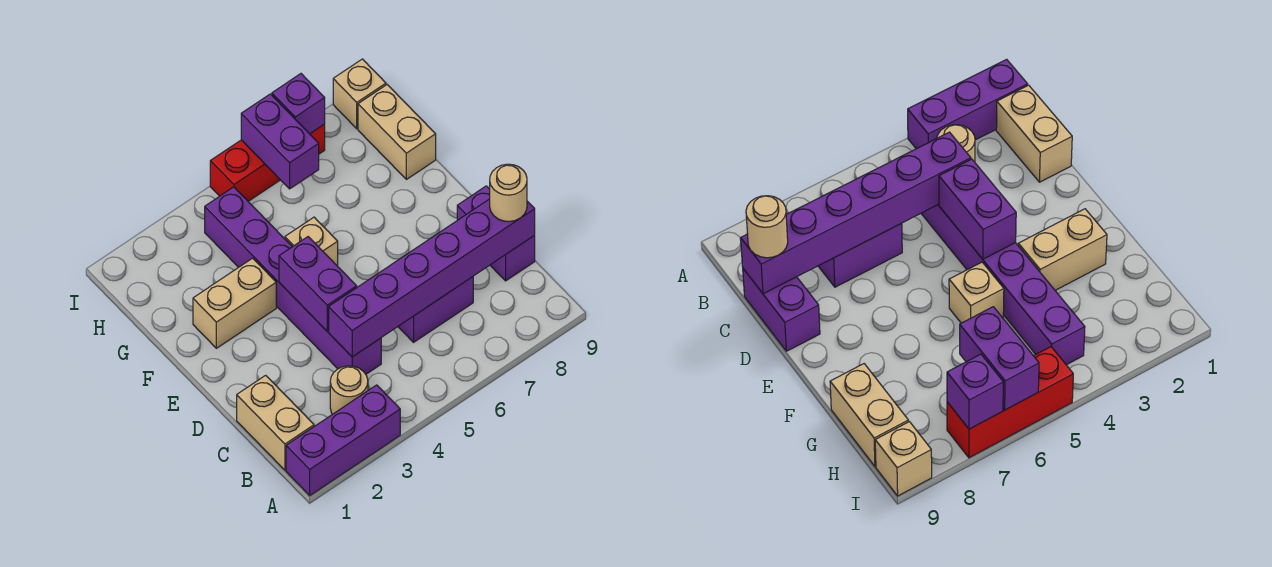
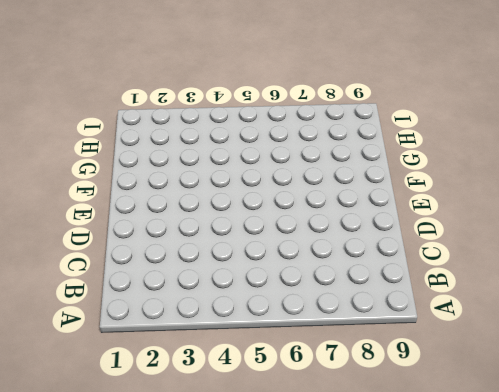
none -> purple 1x3 brick [286,385,400,496]
none -> tan 1x2 brick [237,375,314,470]
none -> tan 1x1 round brick [330,366,368,414]

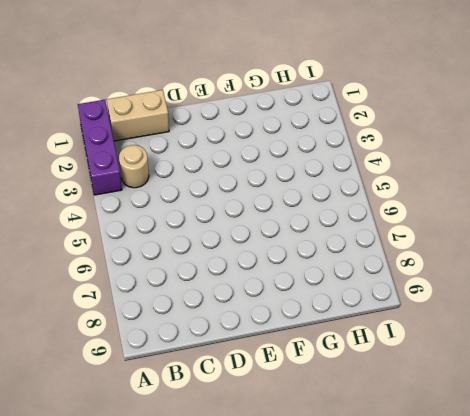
none -> purple 1x6 brick [205,187,381,374]
none -> purple 1x2 brick [398,277,473,342]
none -> purple 1x2 brick [457,186,535,281]

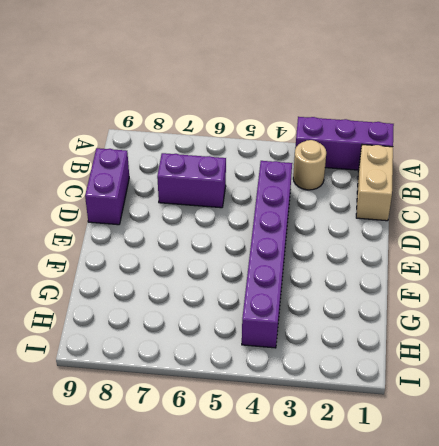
none -> tan 1x2 brick [193,258,276,348]
none -> tan 1x1 brick [285,217,338,266]
none -> tan 1x2 brick [358,85,436,179]

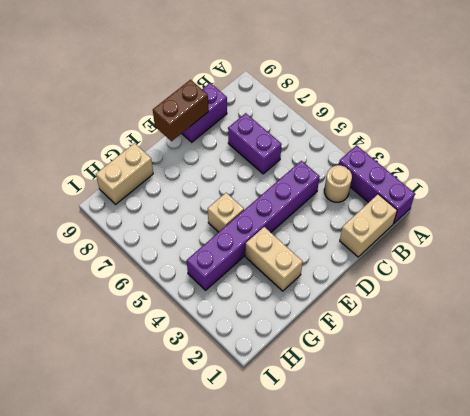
brown 1x2 brick [153,80,208,141] -> none
none -> red 1x3 brick [210,124,325,201]
none -> tan 1x1 brick [333,59,386,129]
none -> purple 1x6 brick [329,199,535,357]

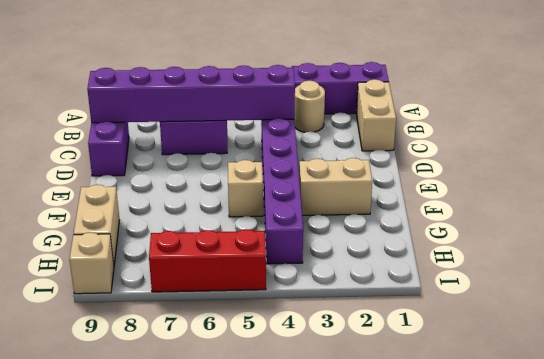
none -> purple 1x2 brick [279,237,357,331]
none -> purple 1x2 brick [241,94,319,189]
none -> purple 1x1 brick [272,74,325,134]

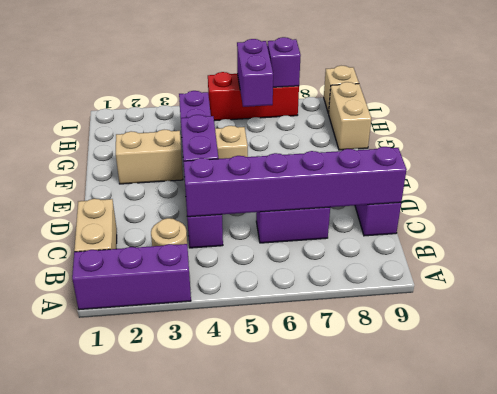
none -> tan 1x1 round brick [490,164,527,222]

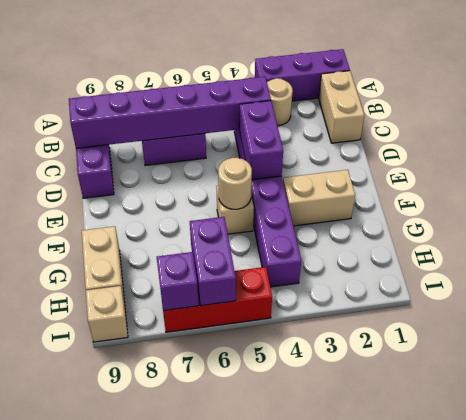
tan 1x1 round brick [218,158,252,209] -> tan 1x1 round brick moved to [490,164,527,222]

